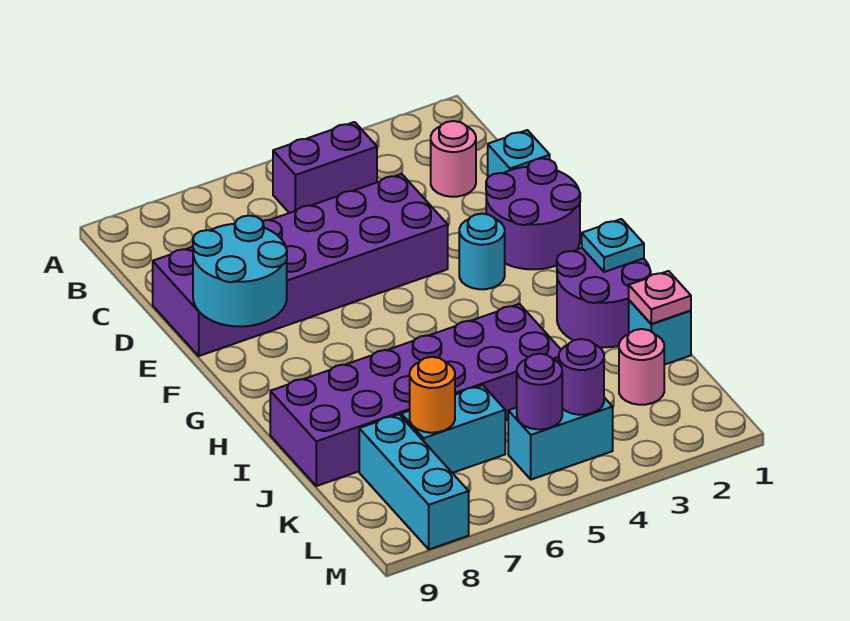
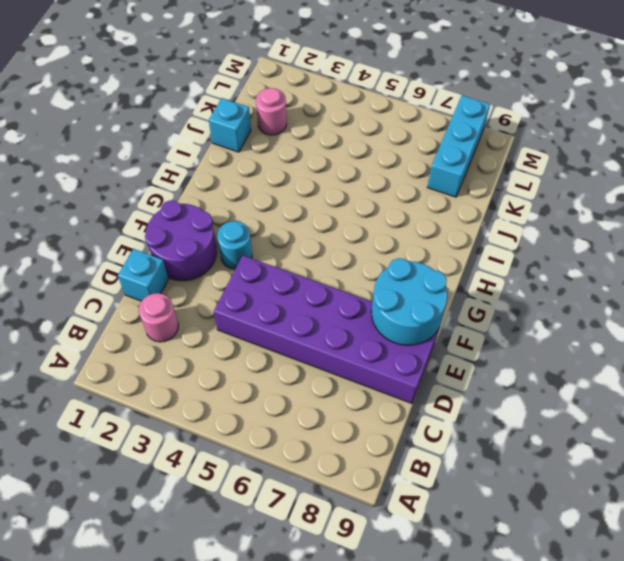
none -> purple 1x2 brick [273,122,377,213]
none -> purple 2x2 round brick [557,248,651,347]
none -> purple 2x6 brick [270,304,561,486]

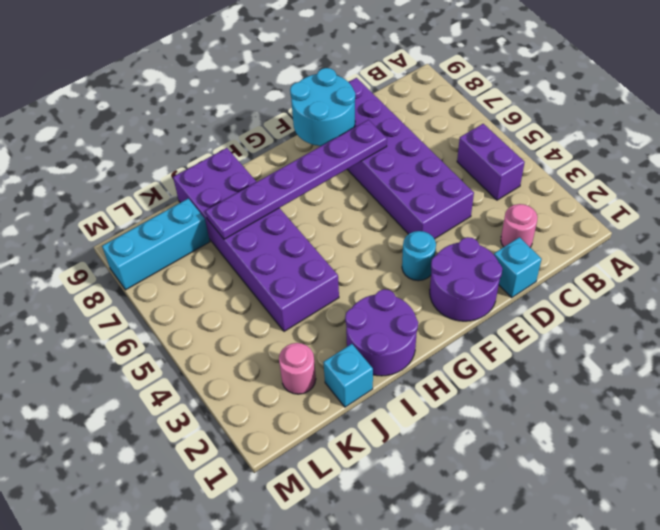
purple 1x6 plate [206,120,387,239] -> none
none -> cyan 1x2 brick [401,385,505,473]
none -> cyan 1x2 brick [508,398,613,480]
none -> cyan 1x1 plate [582,219,644,272]

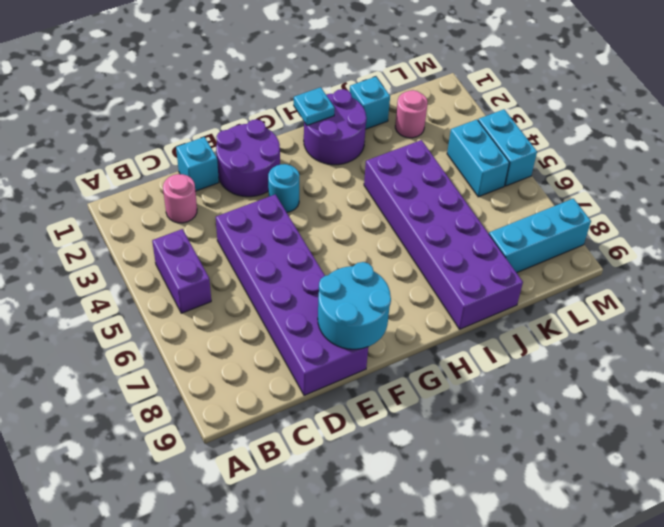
cyan 1x2 brick [478,109,537,186] -> cyan 1x2 brick moved to [401,385,505,473]
none -> pink 1x1 plate [629,271,691,324]
none -> orange 1x1 round brick [410,357,455,433]
none -> purple 1x1 round brick [559,339,604,415]

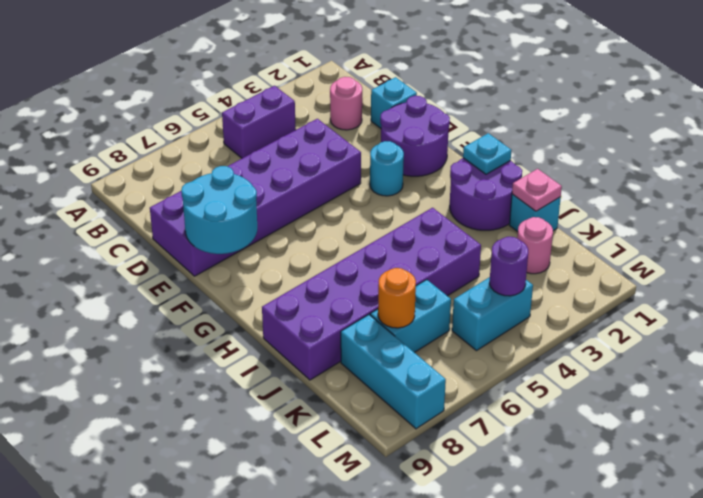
none -> purple 1x1 round brick [517,354,562,429]

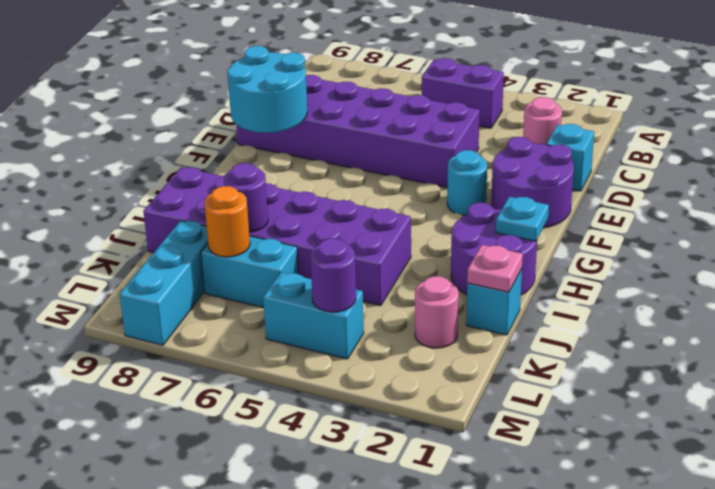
purple 1x1 round brick [224,163,268,232] -> purple 1x1 round brick moved to [517,354,562,429]

